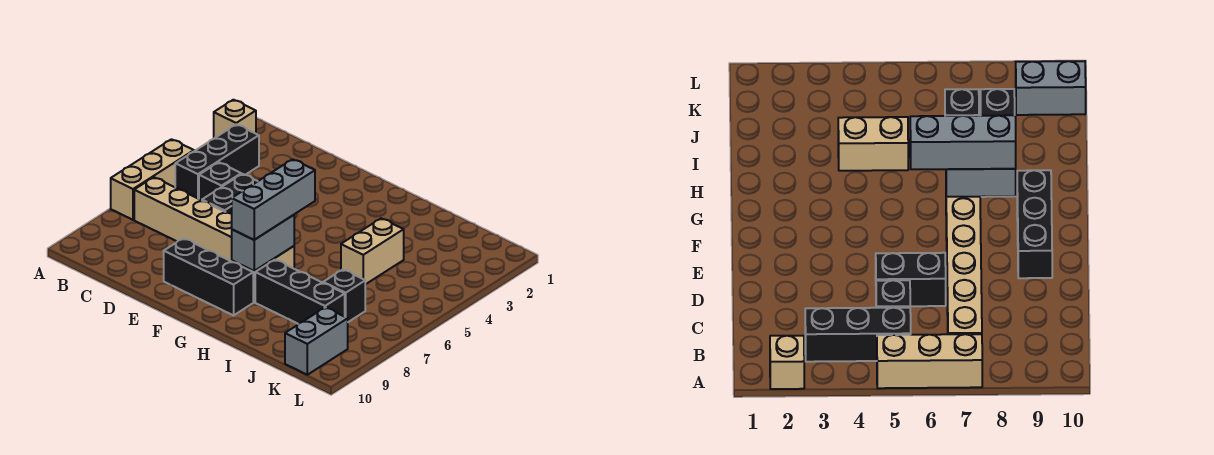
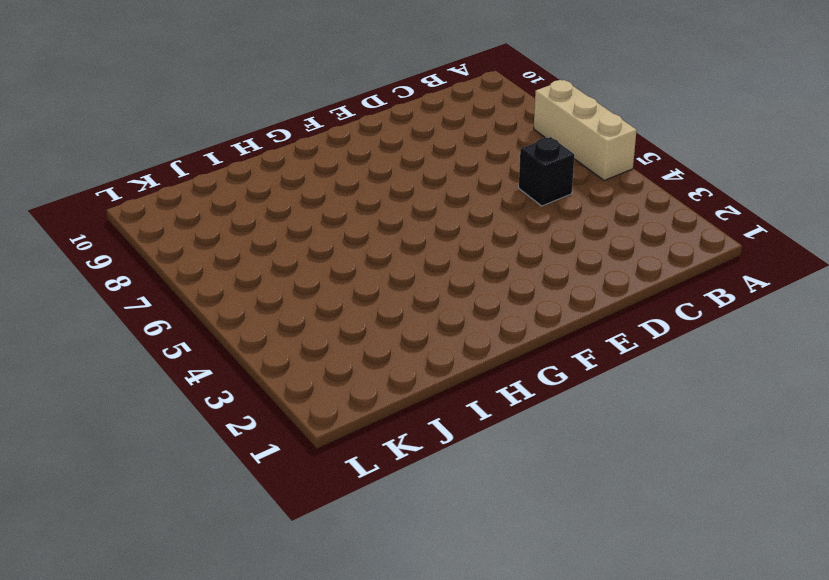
none -> tan 1x1 brick [214,100,256,138]
none -> black 1x3 brick [175,124,259,199]
none -> tan 1x6 brick [134,177,294,279]

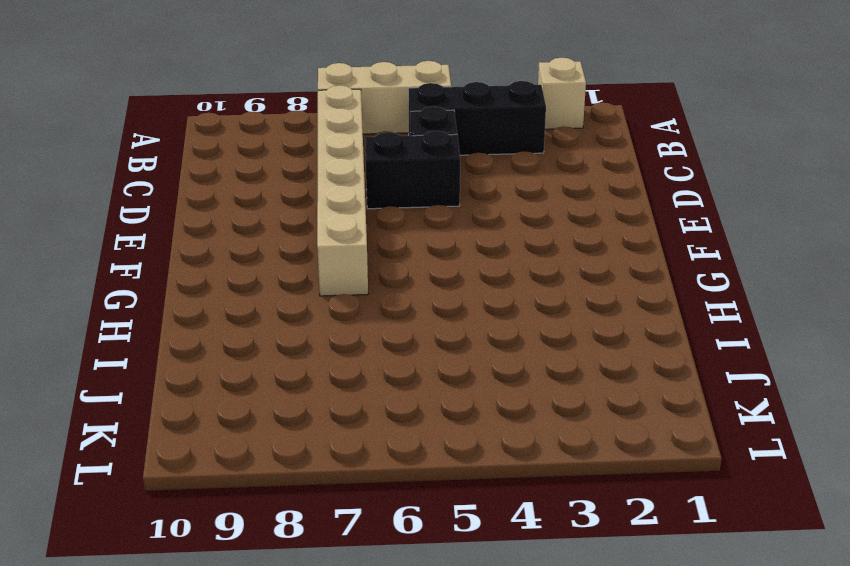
none -> black 1x3 brick [164,238,253,315]
none -> black 1x3 brick [255,260,345,324]
none -> tan 1x2 brick [341,218,404,285]

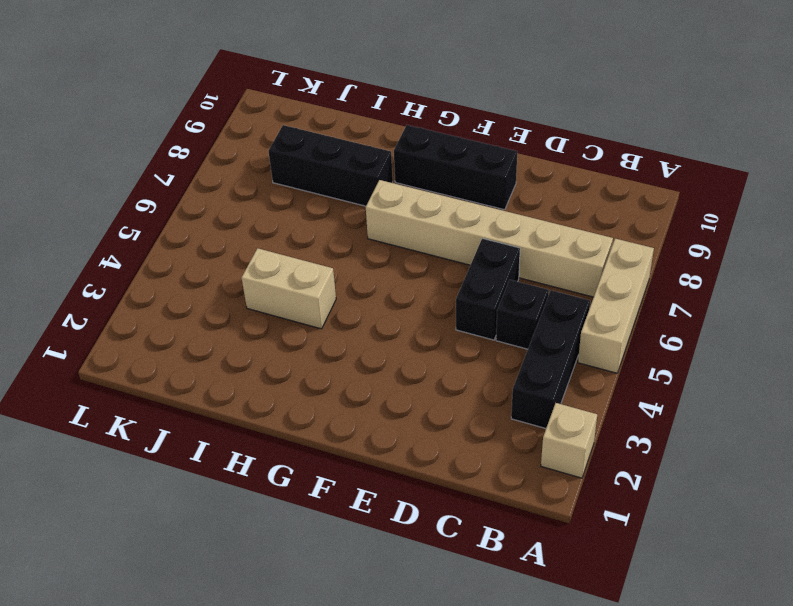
tan 1x2 brick [242,248,336,329] -> tan 1x2 brick turned to [341,218,404,285]
none -> black 1x1 brick [323,270,365,322]
none -> grey 1x2 brick [285,307,348,375]
none -> grey 1x2 brick [232,215,294,271]

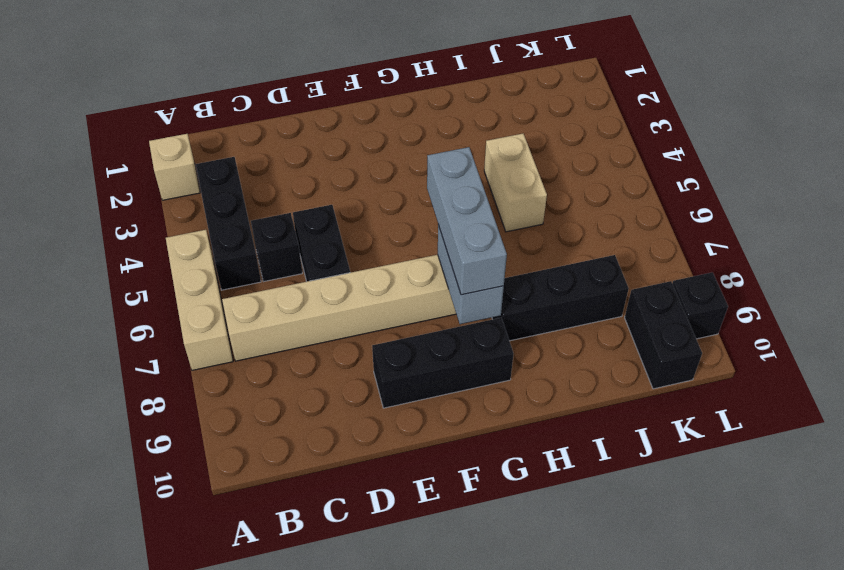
black 1x2 brick [625,281,702,389] -> grey 1x2 brick [285,307,348,375]
black 1x1 brick [672,272,728,339] -> black 1x1 brick moved to [323,270,365,322]

